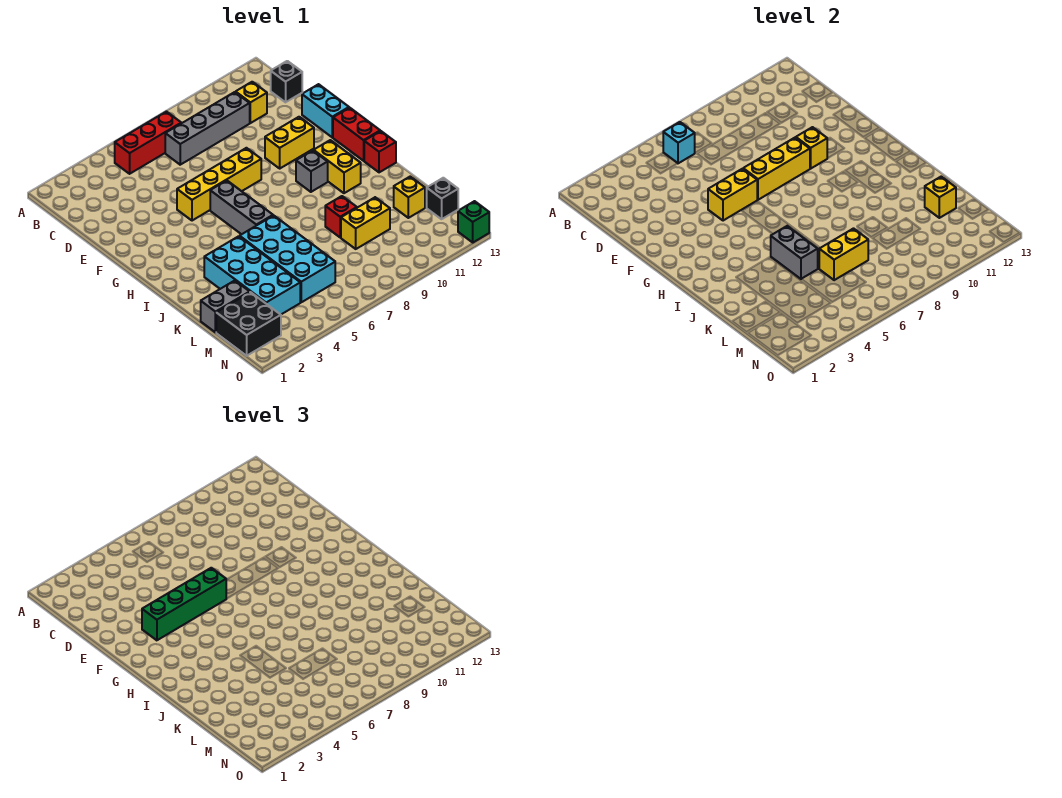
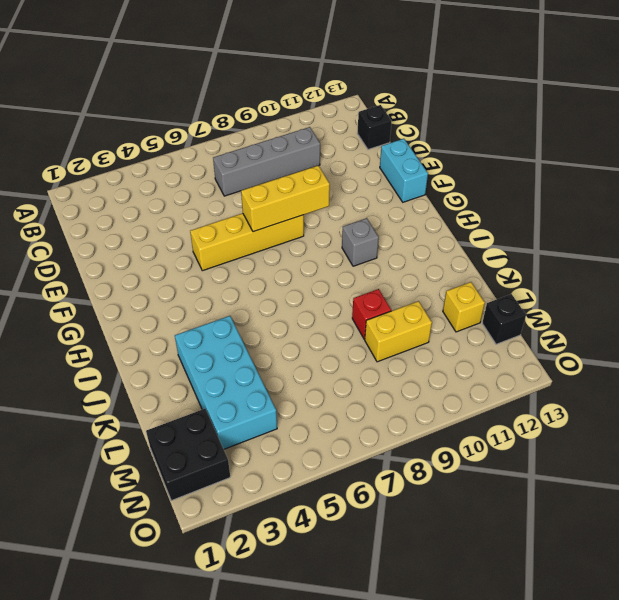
none -> red 1x3 brick [115,112,181,174]
none -> yellow 1x1 brick [236,82,267,123]
none -> yellow 1x2 brick [265,117,314,168]

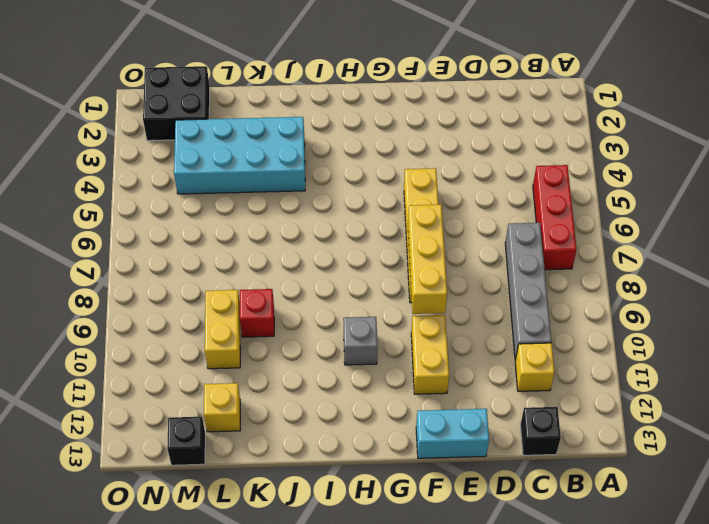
none -> grey 1x3 brick [210,181,273,234]
none -> red 1x2 brick [333,108,380,161]
none -> yellow 1x2 brick [314,140,361,193]

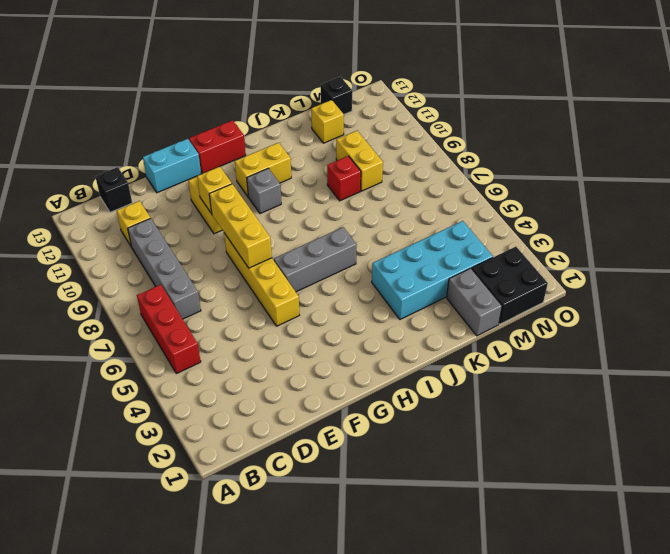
none -> red 1x1 brick [364,131,396,172]
none -> cyan 2x4 brick [240,216,335,302]
none -> green 1x1 brick [458,201,489,242]

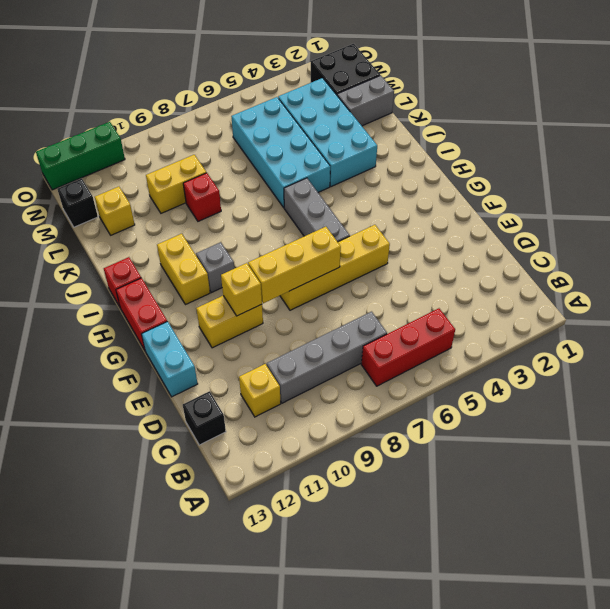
green 1x3 brick [36,122,125,190] -> green 1x1 brick [458,201,489,242]
none -> cyan 1x1 brick [663,122,695,163]
none -> yellow 1x2 brick [708,169,757,221]
none -> grey 1x2 brick [771,226,818,279]

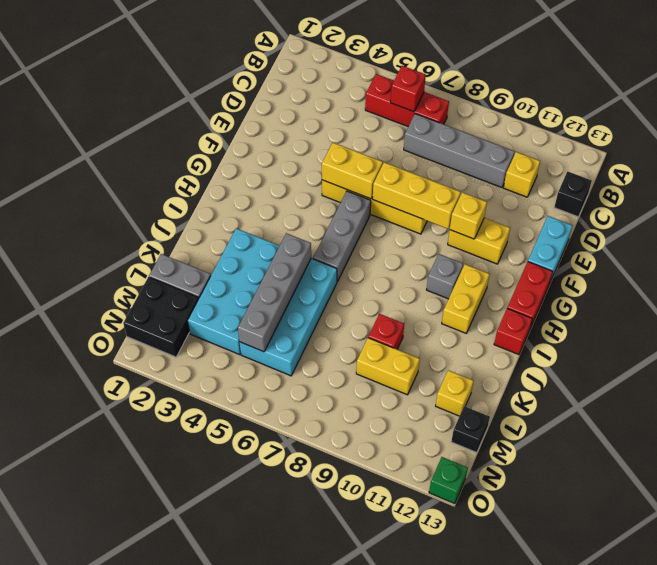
red 1x1 brick [391,66,426,112] -> cyan 1x1 brick [663,122,695,163]
grey 1x4 brick [238,233,311,352] -> grey 1x2 brick [771,226,818,279]
none -> yellow 1x2 brick [819,229,868,280]
none -> yellow 1x1 brick [925,177,956,218]
none -> green 1x4 brick [142,568,226,640]

